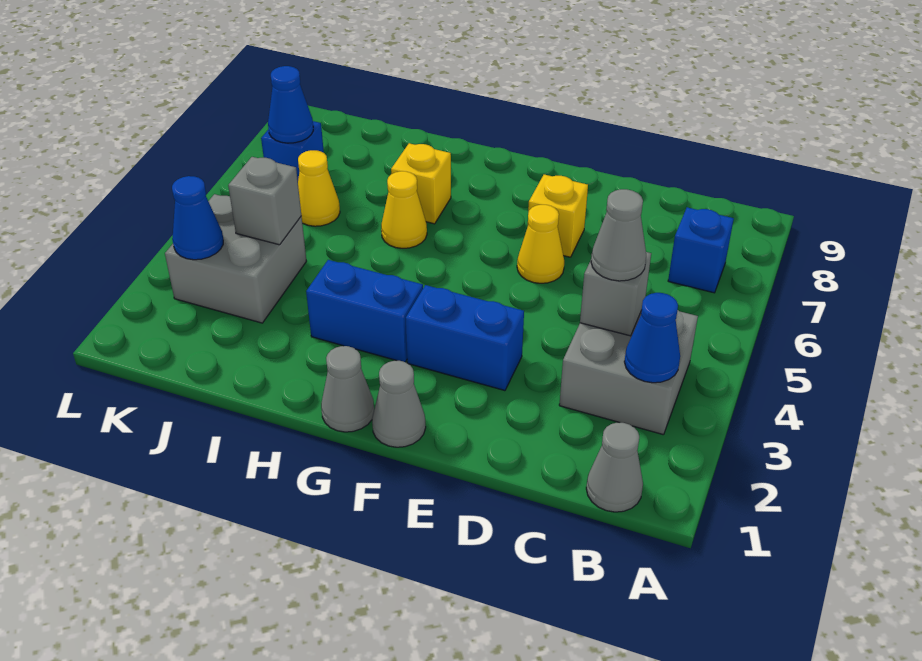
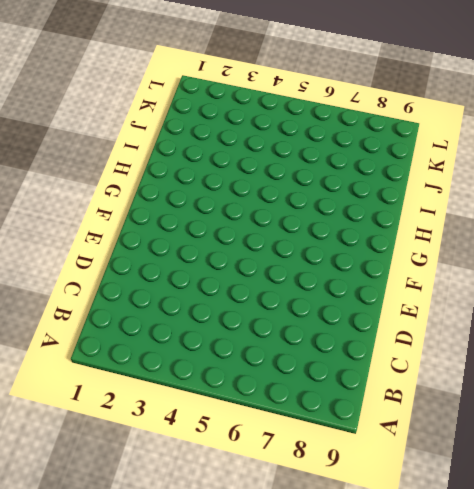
none -> grey 1x1 cone [586,423,643,512]
none -> grey 2x2 brick [559,310,698,435]
none -> blue 1x1 brick [668,207,734,293]

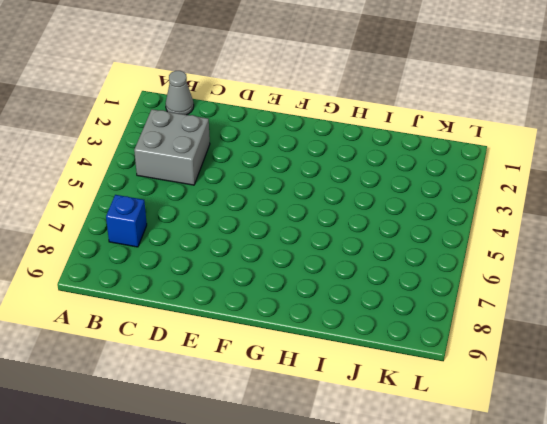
none -> blue 1x2 brick [406,285,524,391]
none -> yellow 1x1 cone [517,205,564,283]
none -> yellow 1x1 brick [528,175,588,257]

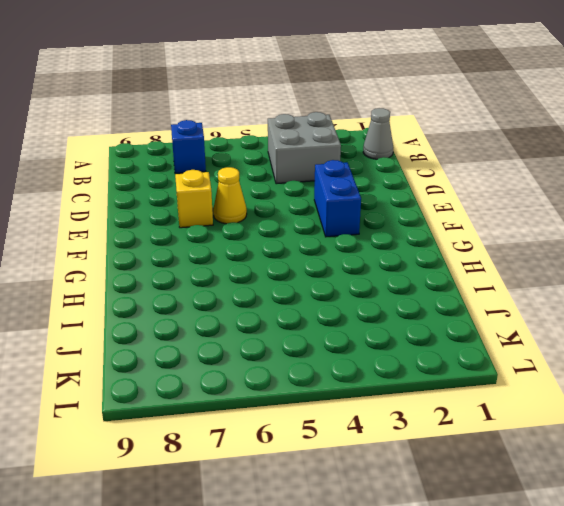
none -> grey 1x1 cone [372,361,426,447]
none -> grey 1x1 cone [321,346,374,432]
none -> blue 1x2 brick [306,260,423,362]

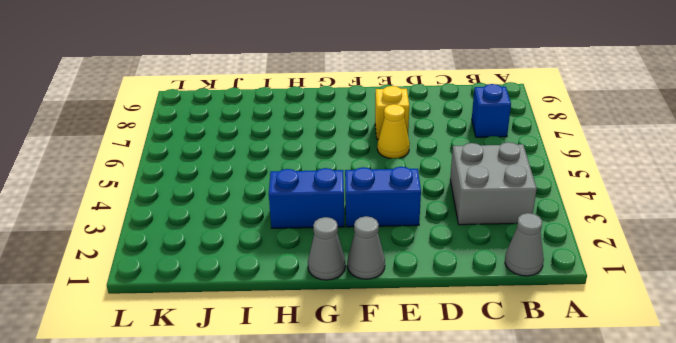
none -> yellow 1x1 cone [381,171,427,248]
none -> yellow 1x1 brick [391,143,451,224]
none -> grey 2x2 brick [165,194,306,323]

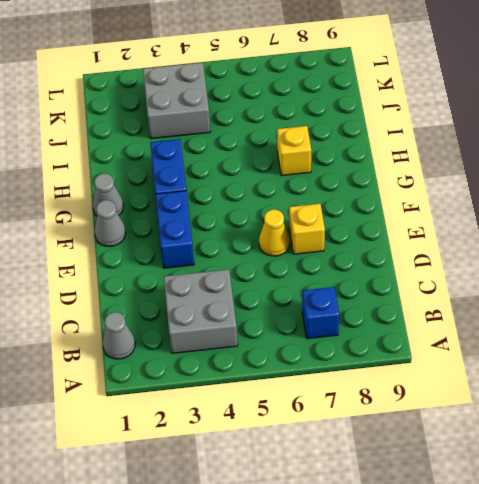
none -> yellow 1x1 cone [381,171,427,248]
none -> yellow 1x1 cone [298,150,340,226]
none -> blue 1x1 brick [261,121,324,180]

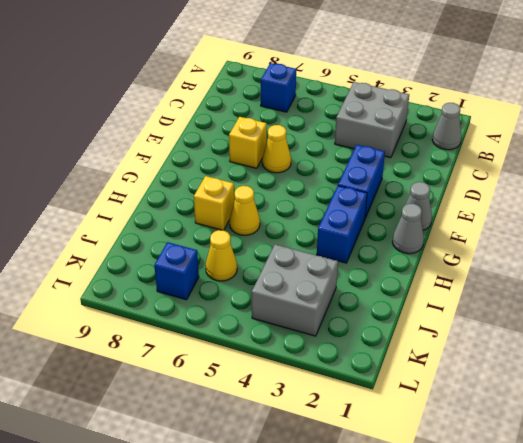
none -> blue 1x1 cone [624,293,680,383]
none -> grey 1x1 brick [580,252,651,336]
none -> grey 1x1 brick [228,157,301,245]

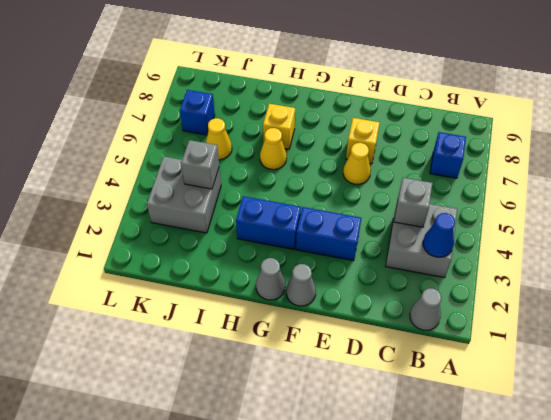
none -> blue 1x1 cone [172,176,223,260]
none -> blue 1x1 cone [268,66,313,143]
none -> grey 1x1 cone [591,189,646,281]

